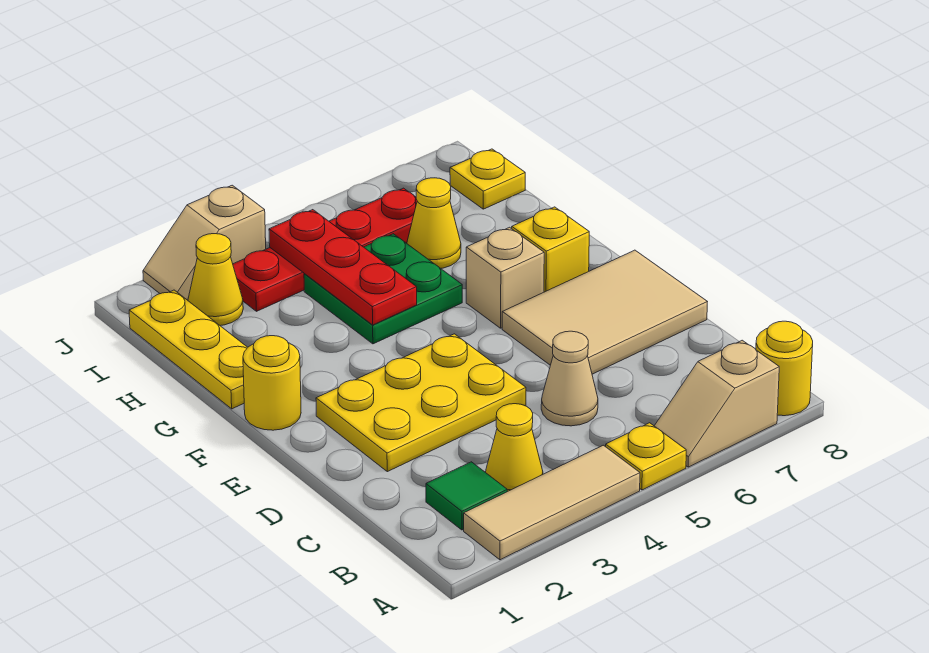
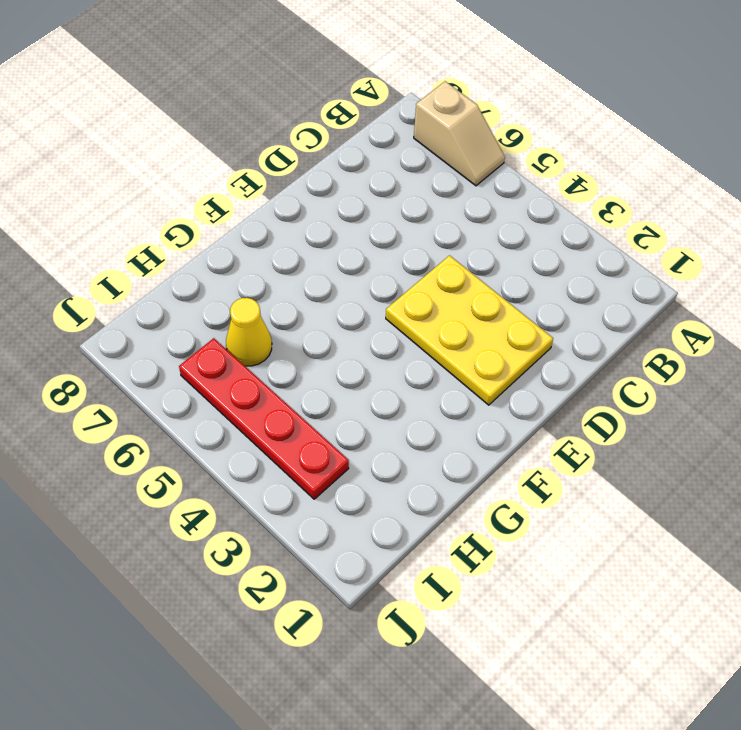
none -> tan 1x3 tile [464,445,640,560]
none -> yellow 1x1 plate [606,423,686,490]
none -> yellow 1x1 round brick [756,321,813,416]

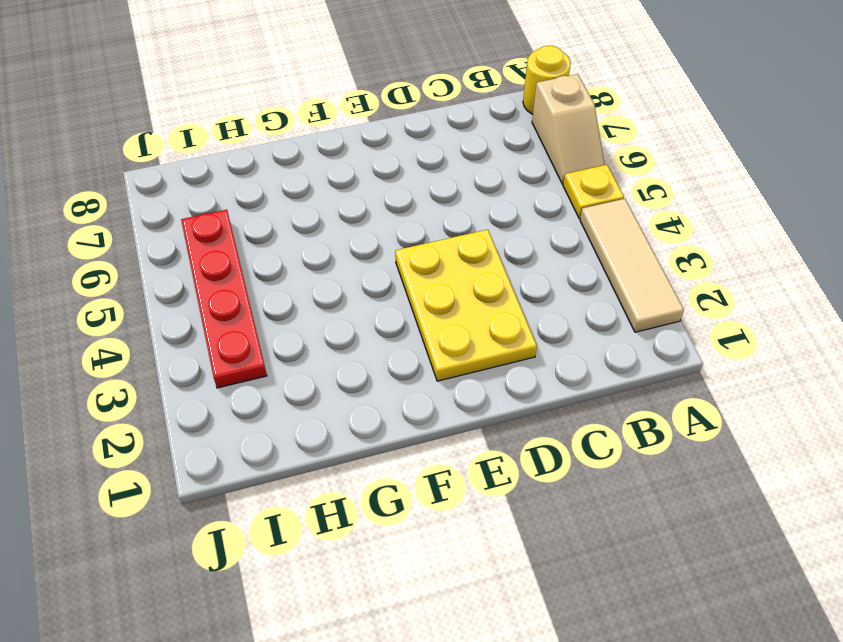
none -> green 1x1 tile [426,462,507,530]
none -> yellow 1x1 cone [486,404,543,491]
none -> tan 1x1 cone [541,331,598,426]

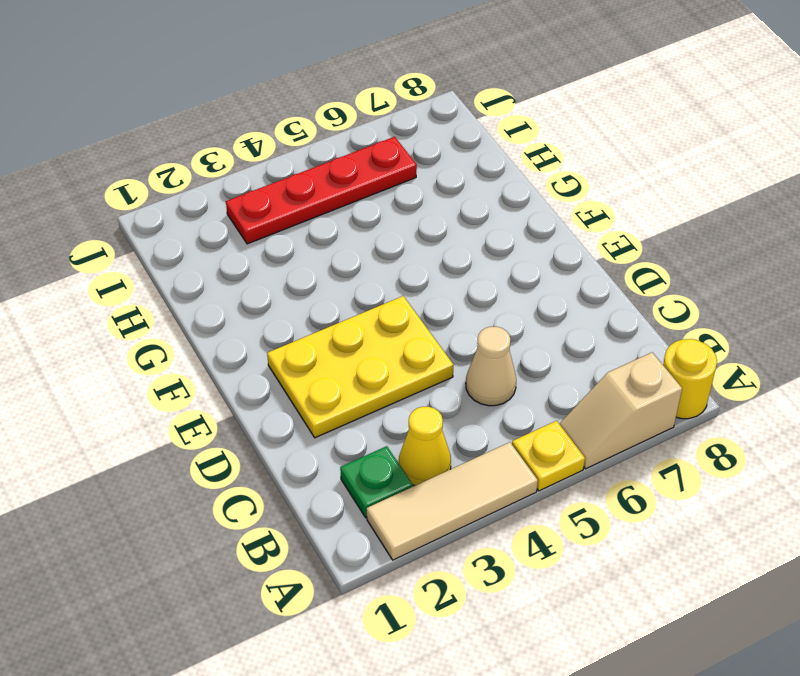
green 1x1 plate [340,446,413,518] -> green 1x1 tile [426,462,507,530]
none -> tan 2x3 tile [502,250,707,374]
none -> yellow 1x1 round brick [243,336,301,430]
none -> tan 1x1 brick [466,227,544,328]

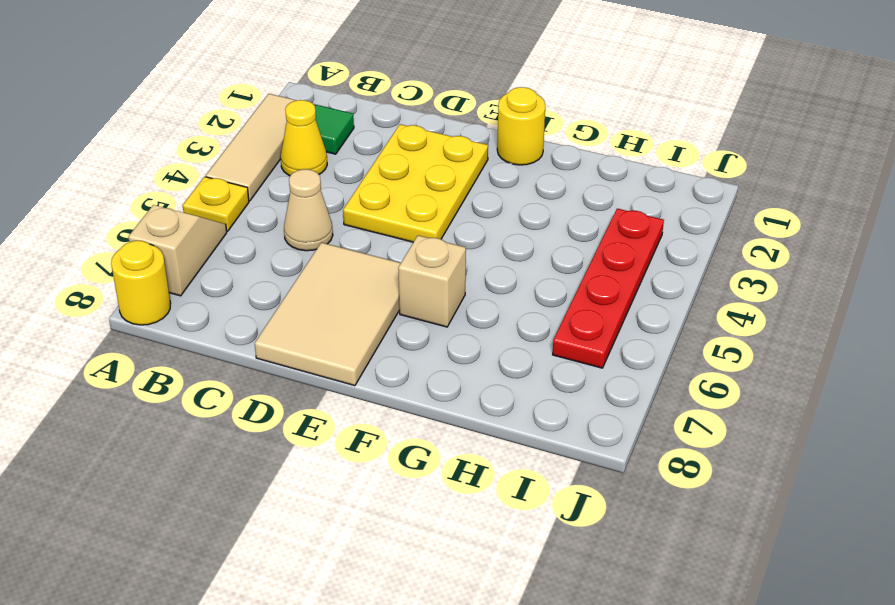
none -> yellow 1x1 brick [512,207,589,292]
none -> yellow 1x3 plate [129,290,248,409]
none -> green 2x2 plate [304,234,462,344]

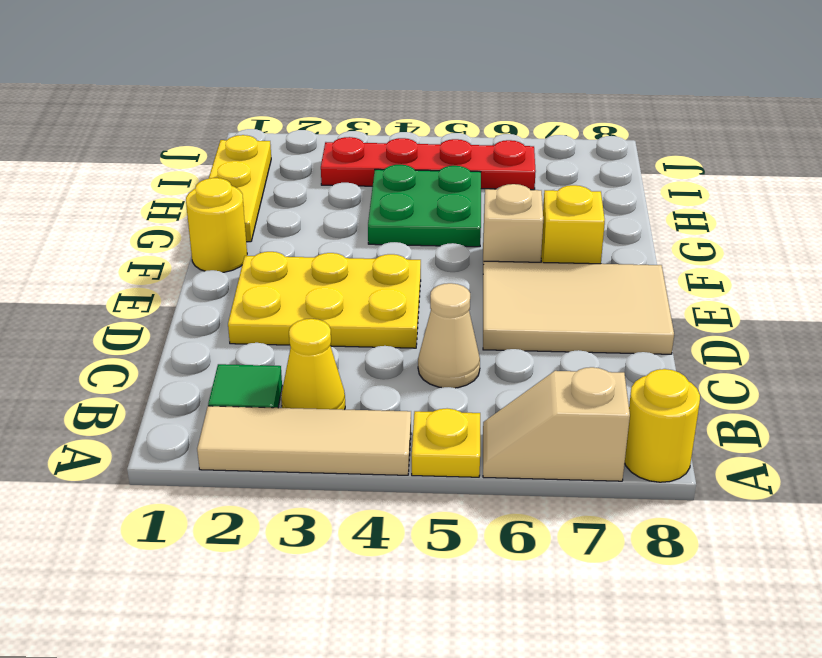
none -> yellow 1x1 cone [407,178,461,268]
none -> yellow 1x1 cone [188,234,243,326]
none -> yellow 1x1 plate [450,149,525,209]

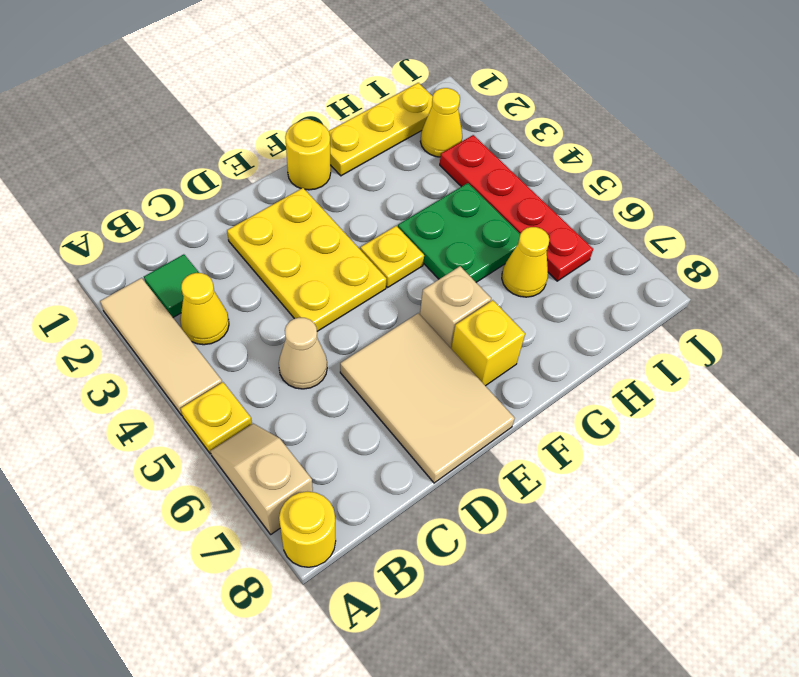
yellow 1x1 plate [360,226,424,287] -> yellow 1x1 plate moved to [450,149,525,209]
none -> tan 1x2 slope [143,185,266,300]
none -> red 1x3 plate [269,210,417,325]

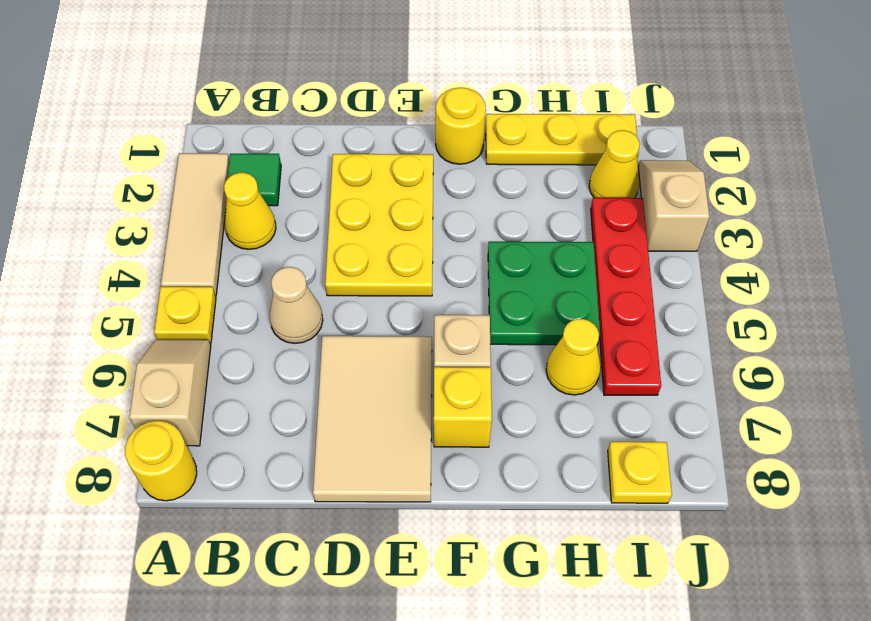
none -> red 1x3 plate [269,210,417,325]

